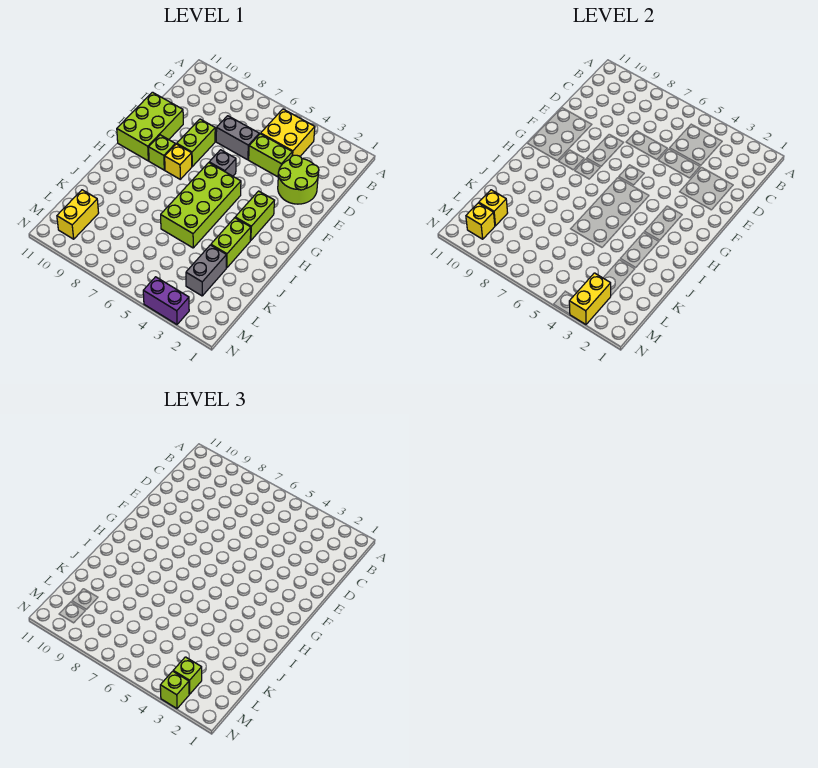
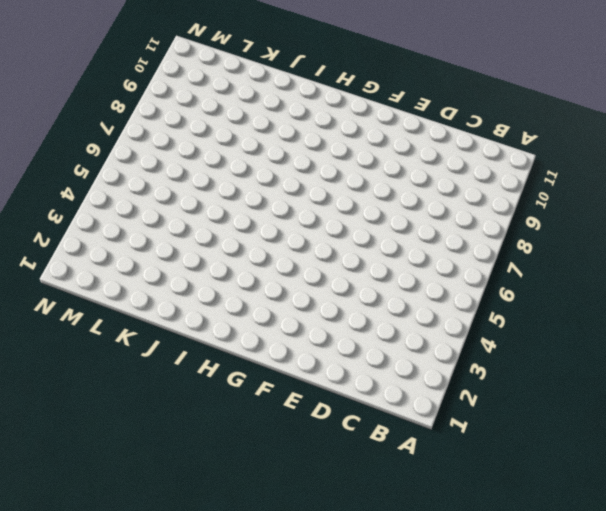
none -> yellow 2x2 brick [261,109,315,156]
none -> lime 2x2 round brick [278,155,319,204]
none -> lime 1x2 brick [249,134,292,177]

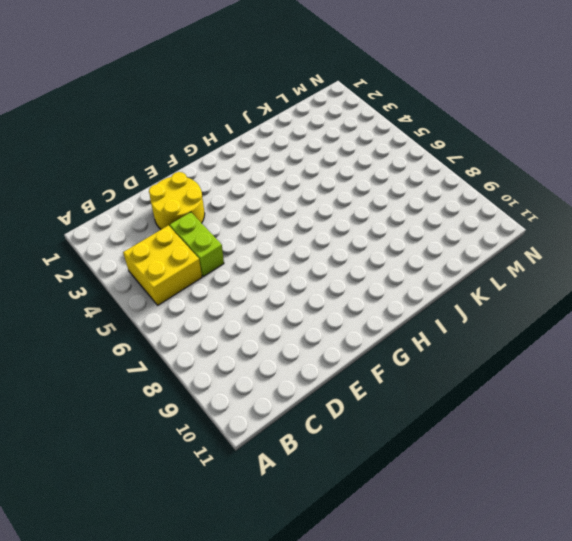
yellow 2x2 round brick [149,172,205,229] -> lime 2x2 round brick [278,155,319,204]
none -> grey 1x2 brick [216,116,259,160]
none -> lime 1x2 brick [177,119,215,167]
none -> lime 2x3 brick [117,92,183,161]

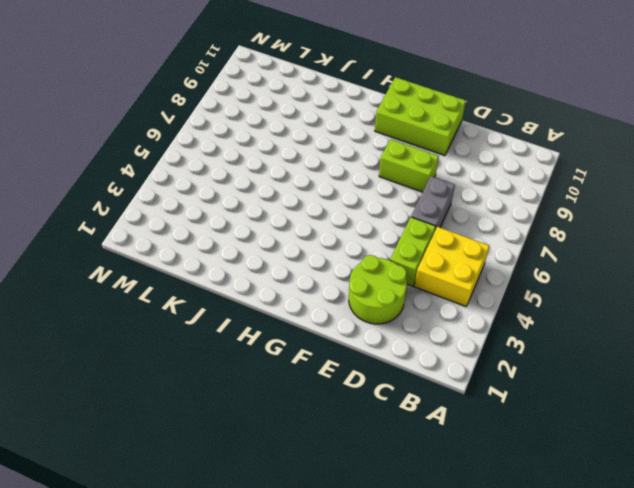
none -> grey 1x1 brick [209,150,236,176]
none -> lime 1x2 brick [235,191,275,241]
none -> lime 2x4 brick [161,163,241,248]

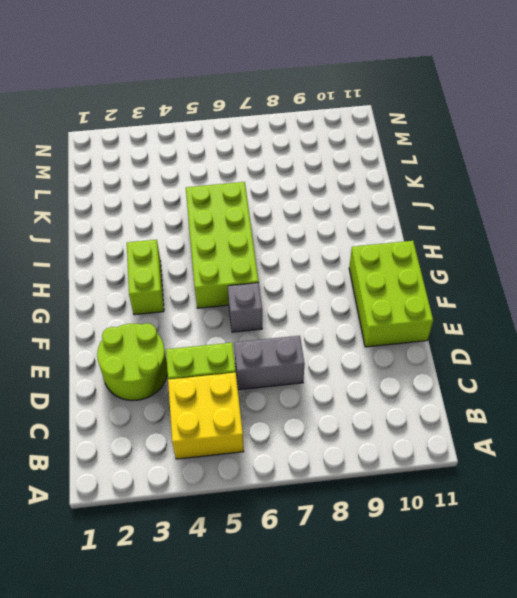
none -> lime 1x2 brick [177,119,215,167]
none -> yellow 1x1 brick [165,144,192,179]
none -> lime 1x1 brick [149,135,175,170]

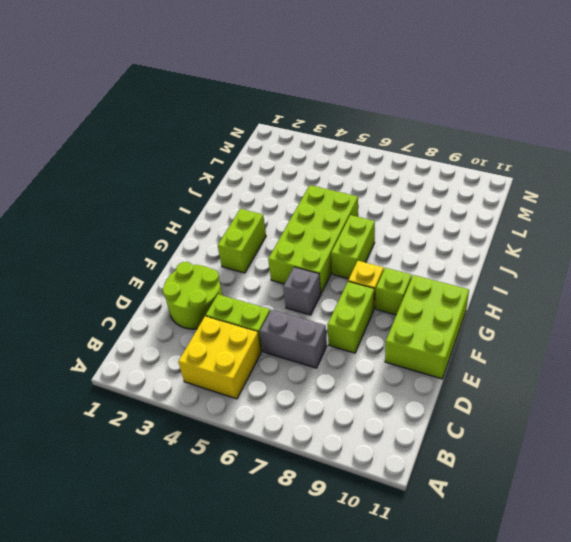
lime 1x2 brick [331,215,375,279] -> lime 1x2 brick moved to [211,218,251,268]
none -> grey 1x2 brick [186,245,227,296]
none -> yellow 1x2 brick [57,190,99,239]
none -> purple 1x2 brick [143,277,189,324]

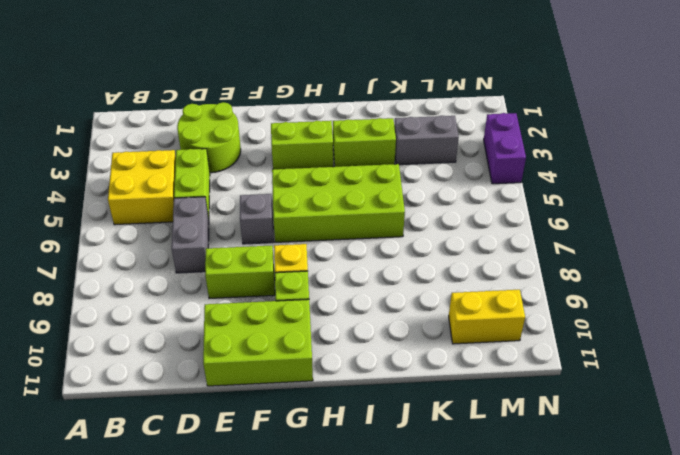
none -> yellow 1x1 brick [479,190,508,226]
none -> yellow 1x2 brick [569,273,611,324]
none -> yellow 1x1 brick [466,203,495,239]

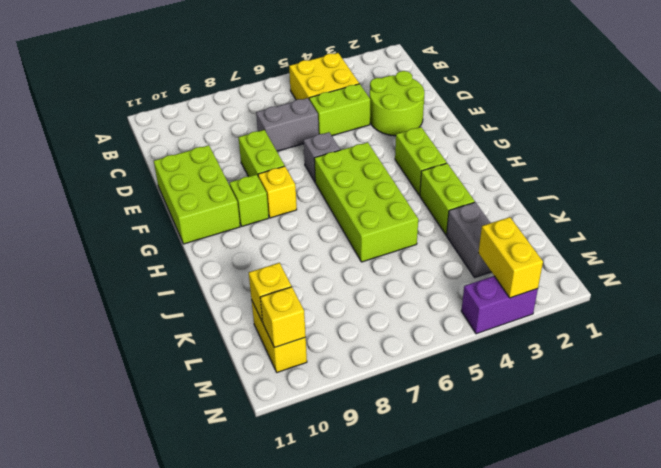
none -> lime 1x1 brick [173,657,202,694]
none -> lime 1x1 brick [160,671,189,708]

